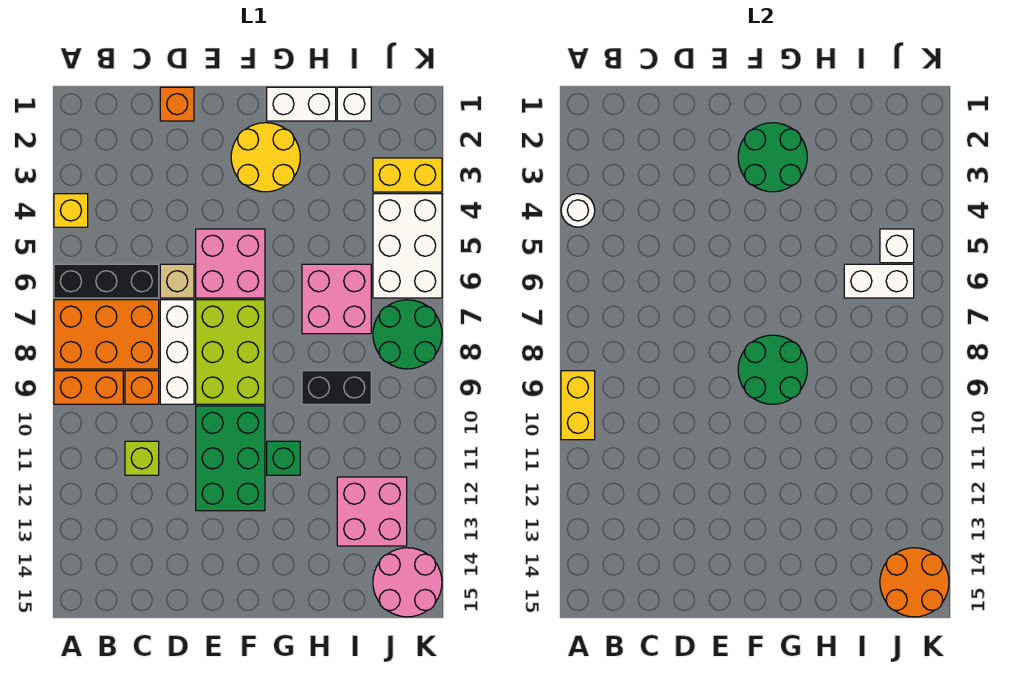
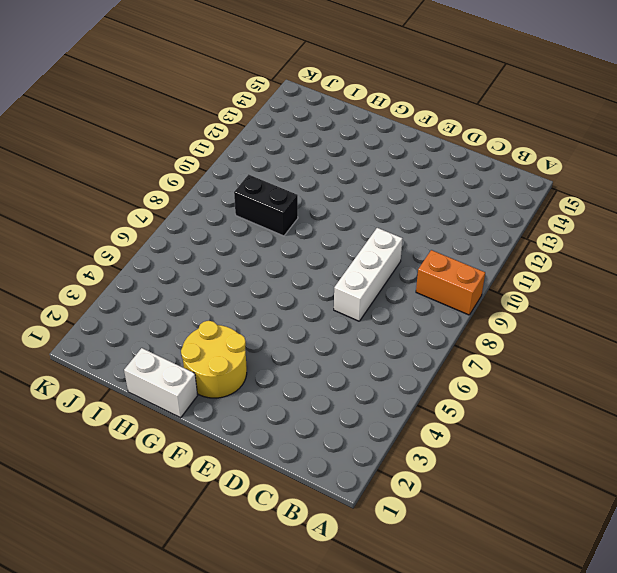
none -> yellow 1x1 brick [54,194,88,227]
none -> black 1x3 brick [54,264,159,298]
none -> orange 2x3 brick [54,300,159,369]
none -> orange 1x1 brick [125,371,159,404]

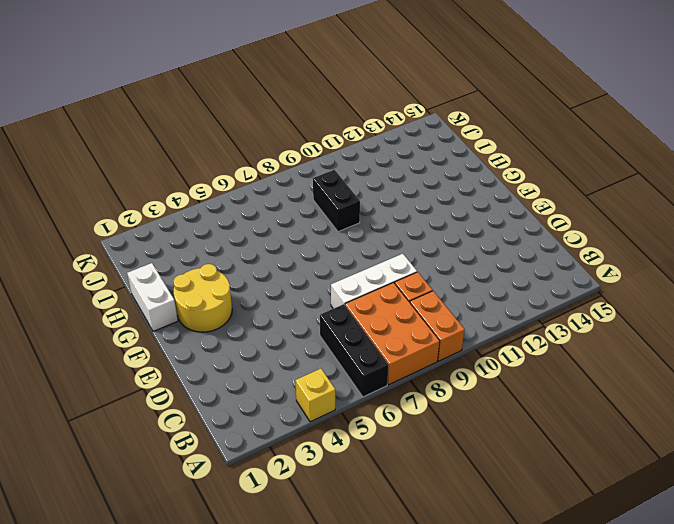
none -> lime 1x1 brick [125,441,159,475]
none -> orange 1x1 brick [160,87,194,121]
none -> tan 1x1 brick [160,264,194,298]
none -> pink 2x2 brick [196,229,265,298]

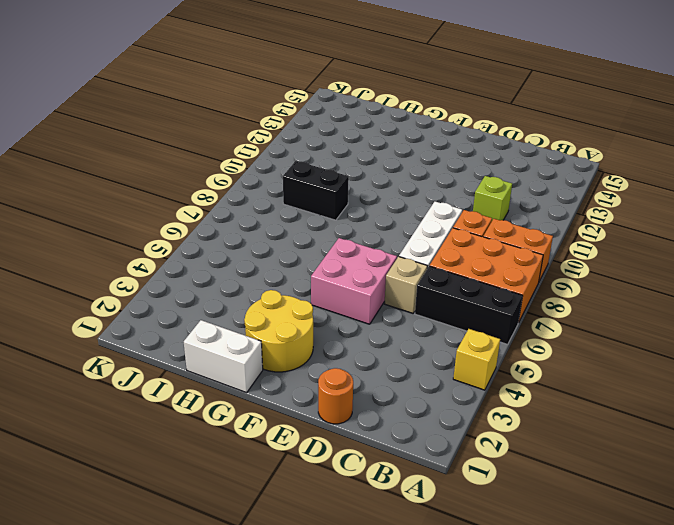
orange 1x1 round brick [318,368,353,424] -> orange 1x1 brick [160,87,194,121]
none -> lime 2x3 brick [196,300,265,404]
none -> green 2x3 brick [196,406,265,511]
none -> green 1x1 brick [267,441,300,475]
none -> pink 2x2 brick [302,264,371,334]

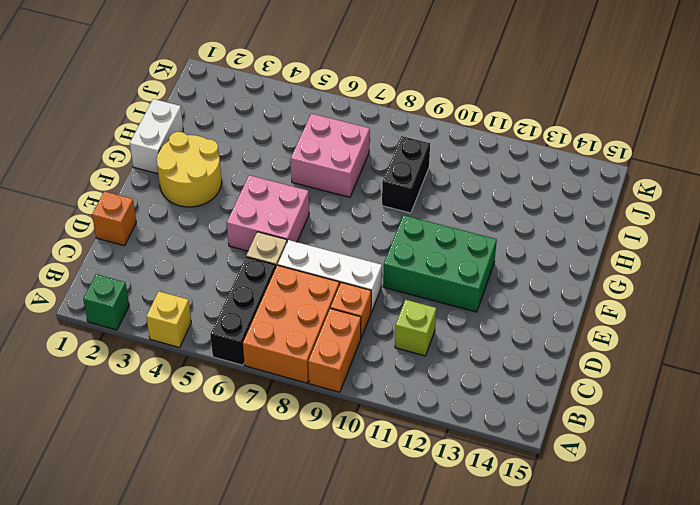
green 1x1 brick [83,274,129,330] -> green 1x1 brick moved to [267,441,300,475]
none -> lime 2x3 brick [196,300,265,404]
none -> white 1x1 brick [337,87,371,121]
none -> pink 2x2 brick [337,477,407,546]
none -> yellow 1x2 brick [373,158,442,192]

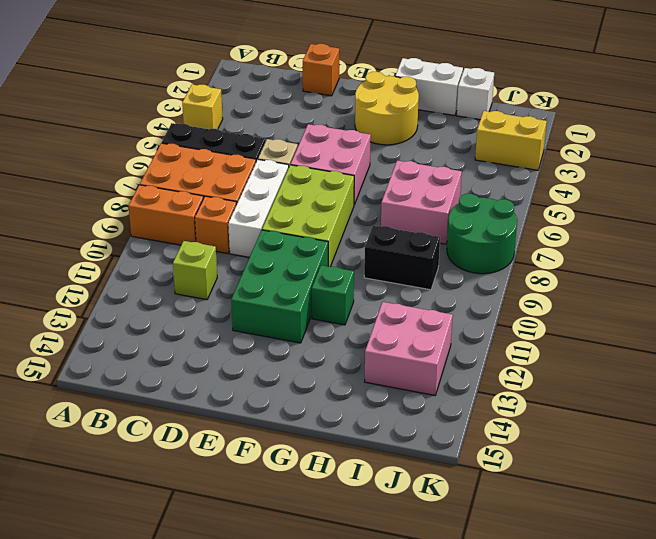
none -> white 2x3 brick [373,194,442,298]
none -> pink 2x2 round brick [373,548,442,617]
none -> white 1x1 round brick [561,194,595,227]
none -> yellow 1x2 brick [561,371,595,440]

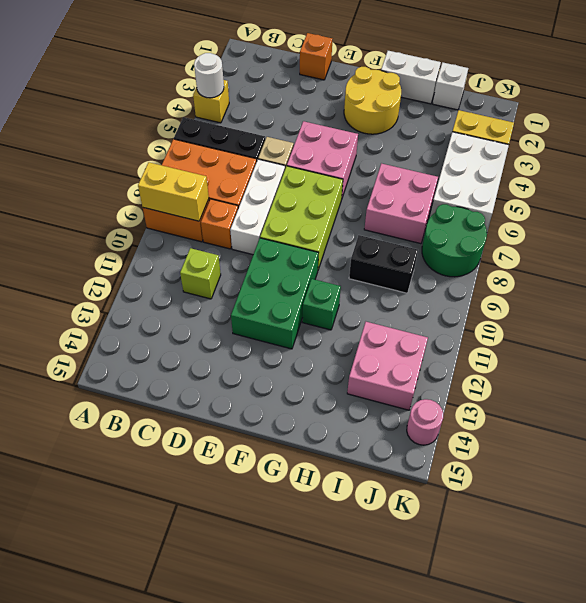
yellow 1x2 brick [138,162,209,221] -> yellow 1x2 brick turned to [561,371,595,440]
pink 1x1 round brick [407,399,443,445] -> pink 2x2 round brick [373,548,442,617]
none -> green 2x2 round brick [738,123,807,192]
none -> green 2x2 round brick [738,335,807,404]
none -> white 1x2 brick [844,264,914,298]
none -> white 1x1 brick [880,229,914,263]

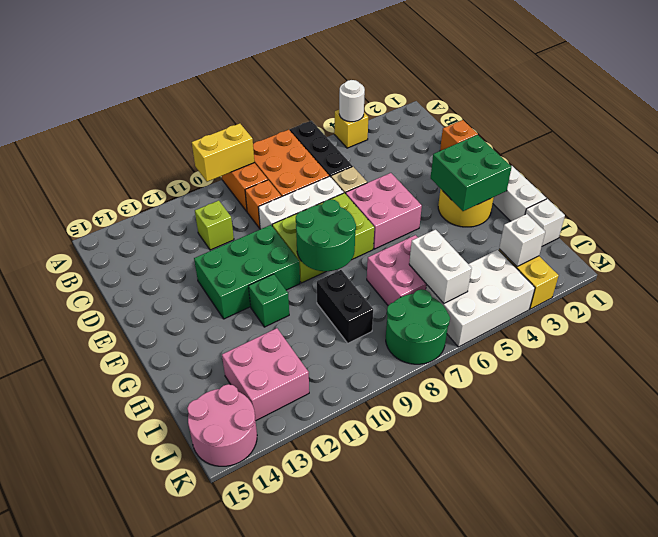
green 2x2 brick [431,135,512,211] -> green 2x2 round brick [738,123,807,192]
white 1x1 brick [499,214,545,267] -> white 1x1 brick moved to [880,229,914,263]
none -> orange 2x2 round brick [880,548,949,617]

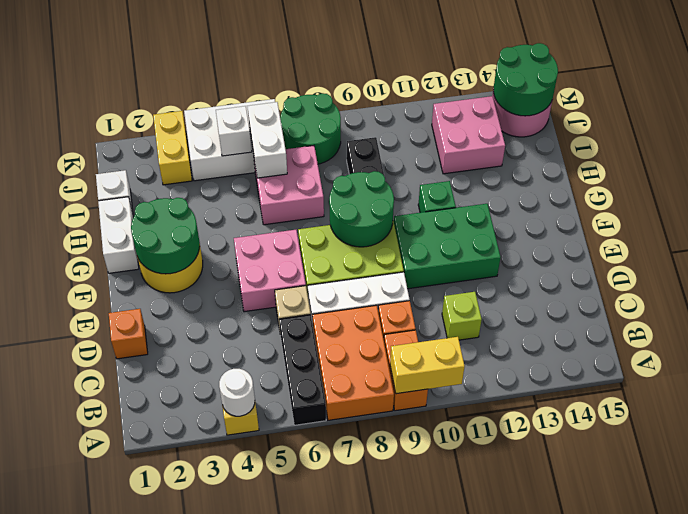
green 2x2 round brick [493,43,558,116] -> orange 2x2 round brick [880,548,949,617]

